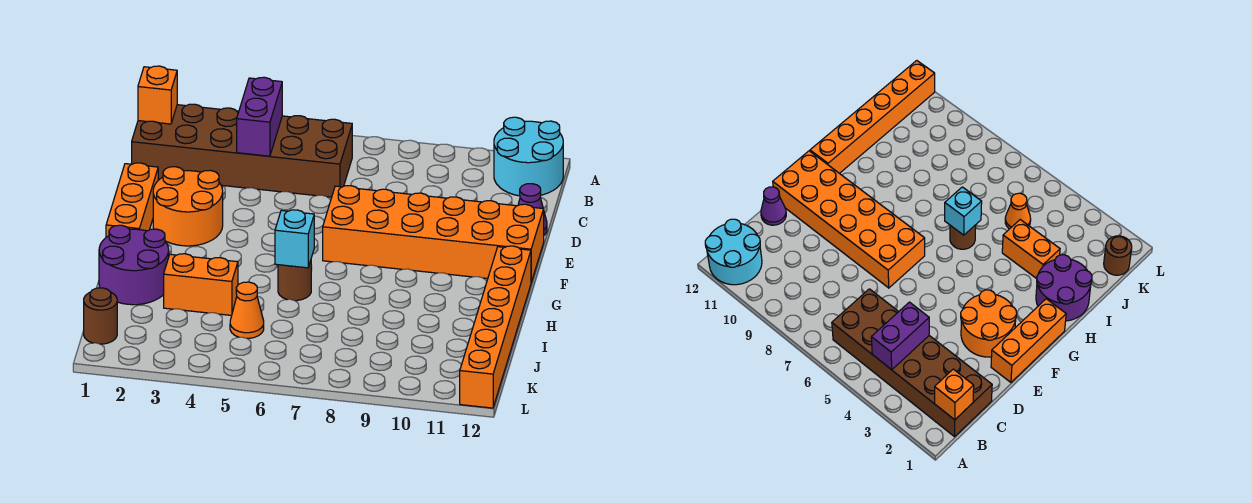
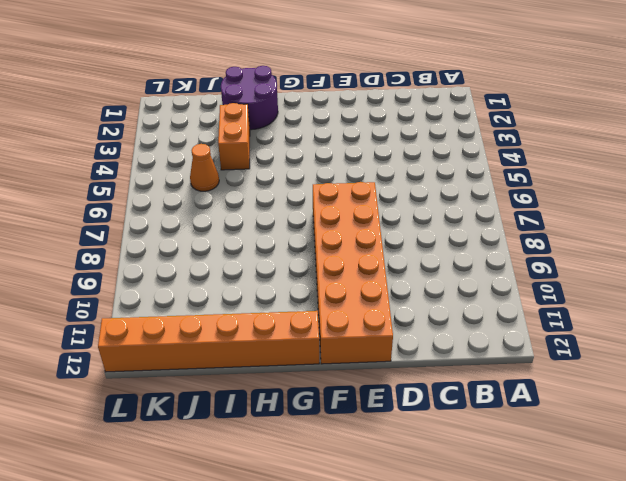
none -> cyan 2x2 round brick [494,117,563,196]
none -> brown 2x6 brick [132,104,352,197]
none -> purple 1x1 cone [518,184,547,235]

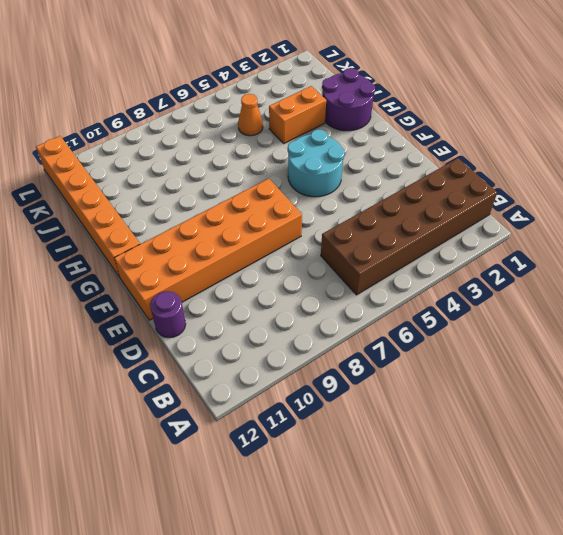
purple 1x1 round brick [150,291,186,338] -> purple 1x1 cone [518,184,547,235]
cyan 2x2 round brick [288,129,345,197] -> cyan 2x2 round brick moved to [494,117,563,196]
none -> orange 1x3 brick [106,163,158,237]
none -> orange 2x2 round brick [153,167,223,246]
none -> brown 1x1 round brick [278,261,311,301]

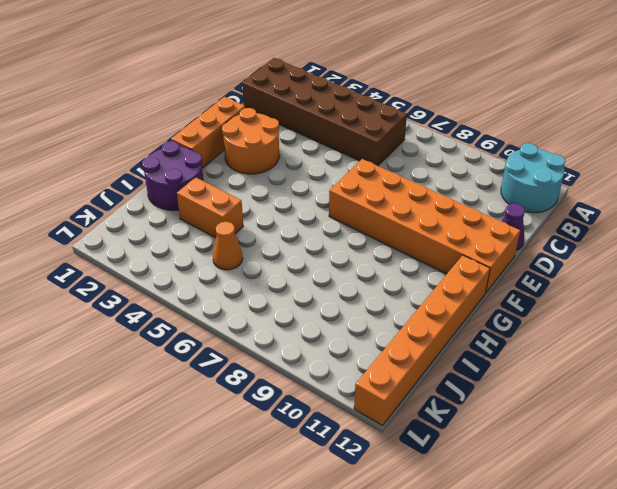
none -> brown 1x1 round brick [278,261,311,301]
none -> brown 1x1 round brick [84,288,117,344]
none -> orange 1x1 brick [138,66,177,124]

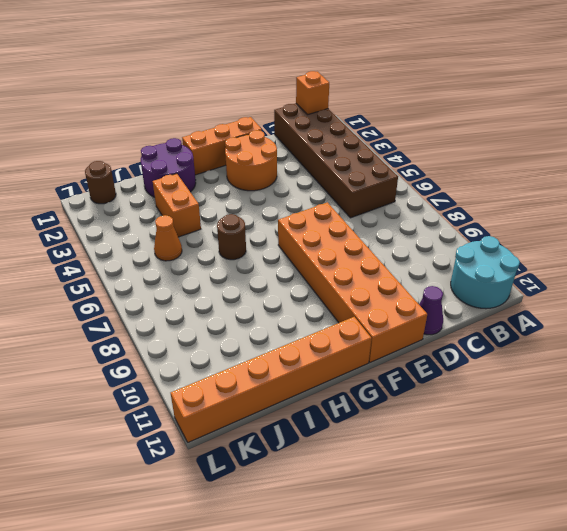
none -> purple 1x2 brick [237,77,282,156]
none -> cyan 1x1 brick [275,210,314,268]

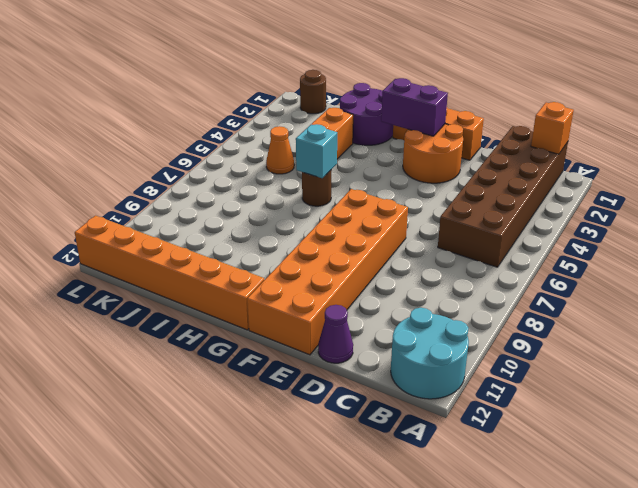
purple 1x2 brick [381,78,448,136] -> purple 1x2 brick moved to [237,77,282,156]

